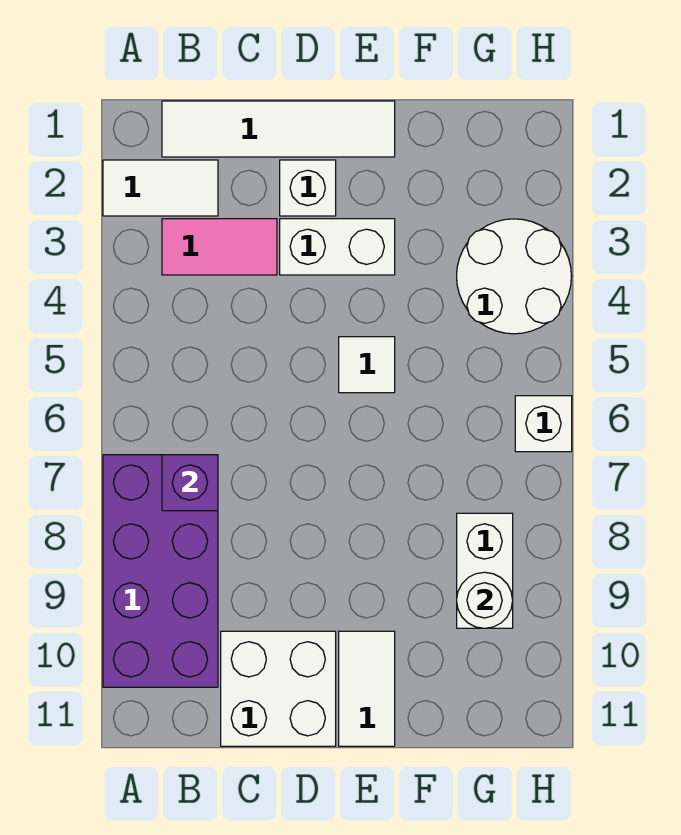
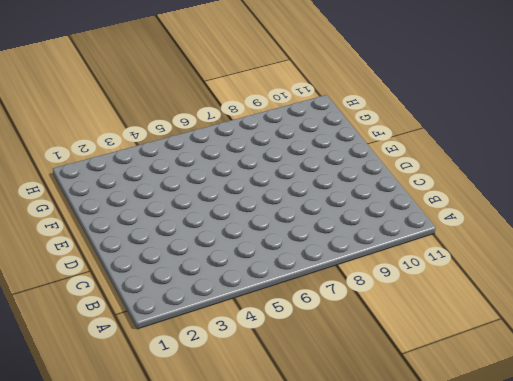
none -> white 1x2 tile [103,160,218,216]
none -> purple 2x4 brick [103,455,218,687]
none -> white 1x4 tile [162,101,395,157]

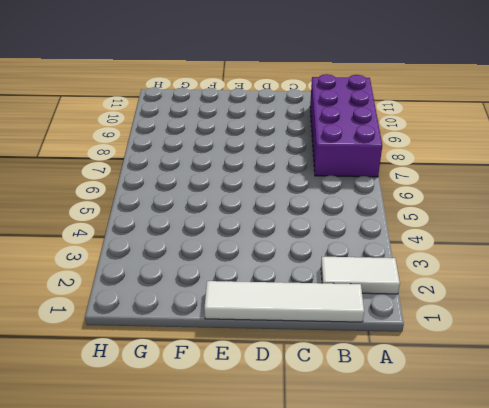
none -> pink 1x2 tile [162,219,277,275]
none -> white 2x2 brick [221,631,336,746]
none -> white 1x1 brick [280,160,336,216]

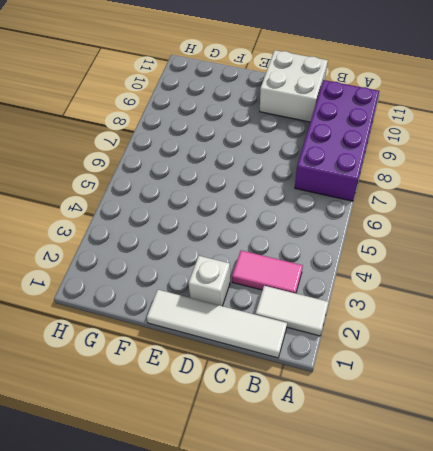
none -> white 1x2 brick [280,219,395,275]
none -> white 1x1 tile [339,337,395,393]
none -> white 1x2 tile [339,631,395,746]

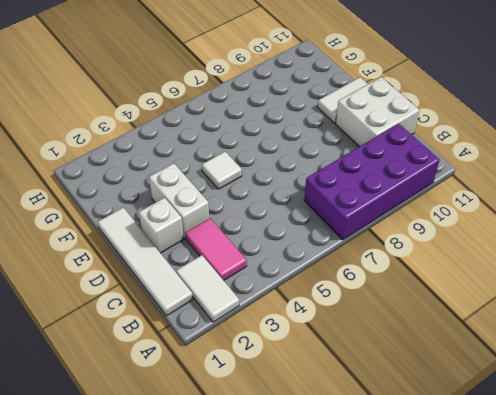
none -> white 2x2 round brick [457,219,572,334]
none -> white 1x2 brick [457,513,513,628]
none -> white 1x1 brick [515,396,572,452]

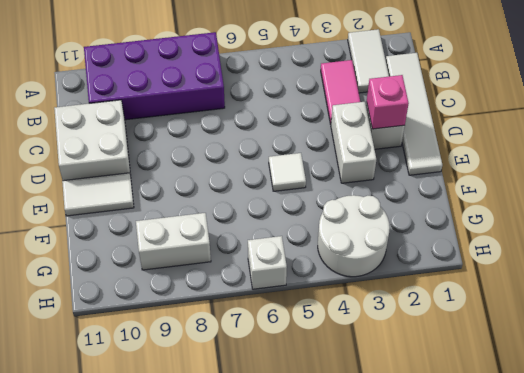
pink 1x1 brick [367,75,409,129] -> none
none -> purple 1x1 brick [162,455,218,511]
none -> white 1x1 round brick [457,572,513,628]

